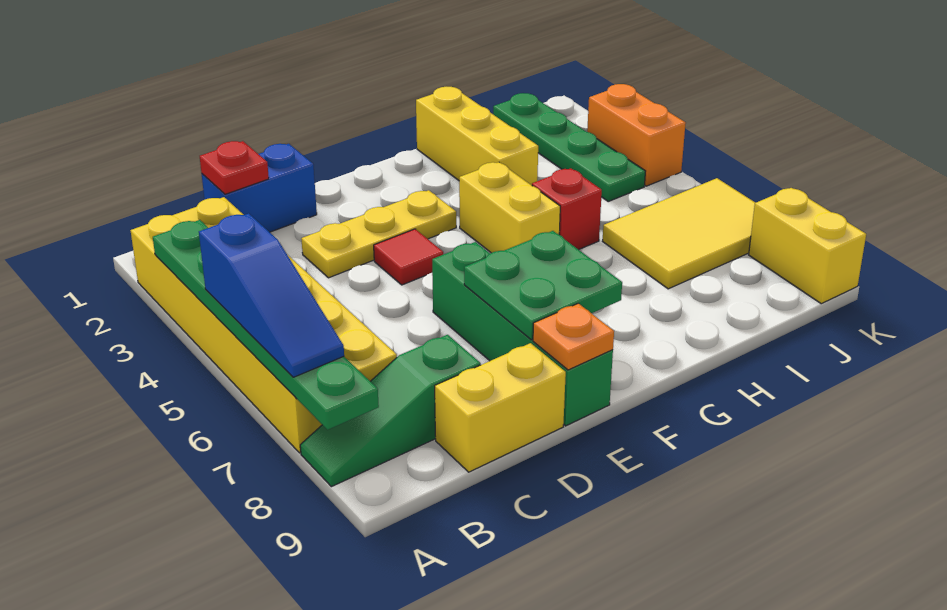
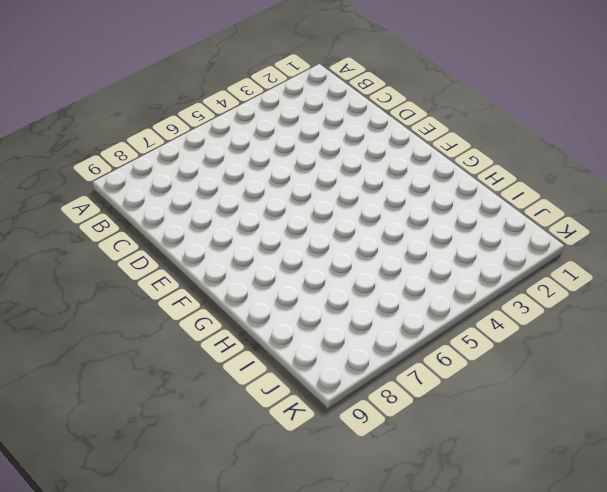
none -> yellow 2x6 brick [130,197,397,453]
none -> green 1x3 slope [300,335,481,487]
none -> blue 1x2 brick [202,144,317,232]

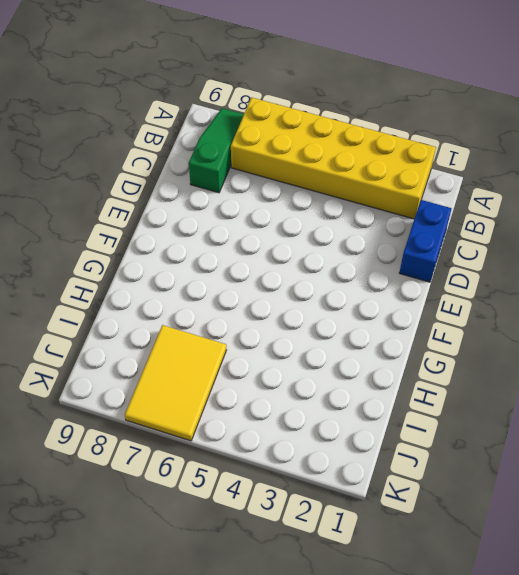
none -> yellow 1x2 brick [435,343,566,472]
none -> yellow 1x3 plate [301,190,456,278]
none -> red 1x1 tile [374,229,443,285]

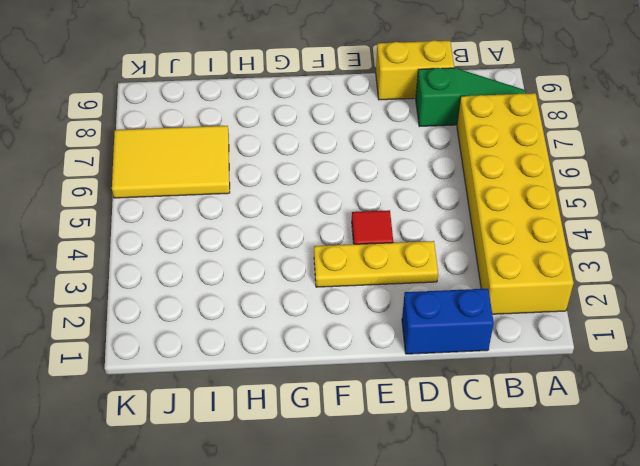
none -> green 1x4 brick [432,242,613,426]
none -> yellow 1x2 brick [459,162,560,253]
none -> yellow 1x3 brick [416,87,538,185]

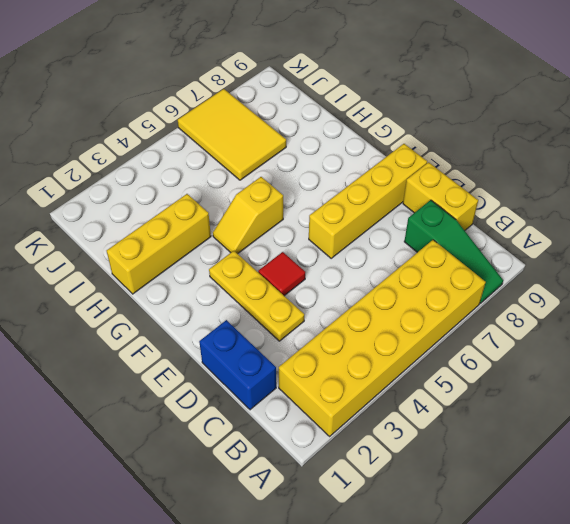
yellow 1x4 brick [309,144,427,258] -> green 1x4 brick [432,242,613,426]
yellow 1x2 slope [213,177,283,254] -> yellow 1x2 brick [459,162,560,253]
none -> red 1x1 brick [532,168,602,250]
none -> green 1x4 plate [493,93,645,201]
none -> orange 1x2 brick [587,84,686,186]

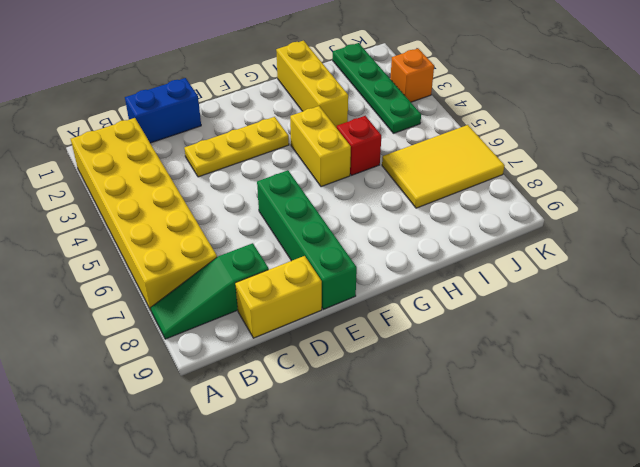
orange 1x1 brick [390,49,434,102] -> orange 1x2 brick [587,84,686,186]
none -> red 1x1 tile [374,229,443,285]
none -> yellow 1x2 brick [749,188,866,304]
none -> green 1x6 plate [153,220,379,430]

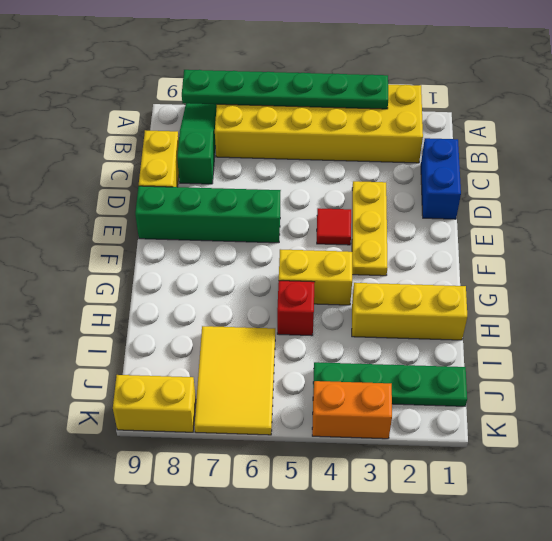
none -> red 1x1 plate [200,141,269,194]
none -> green 2x2 plate [464,231,622,340]
none -> orange 1x1 plate [533,303,614,370]

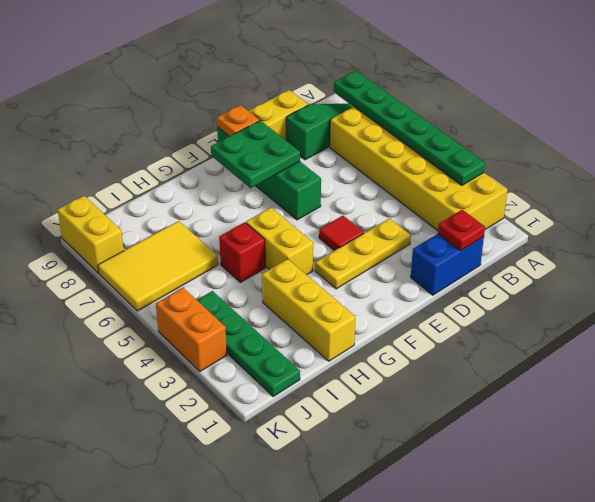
none -> blue 1x3 slope [199,213,344,377]

